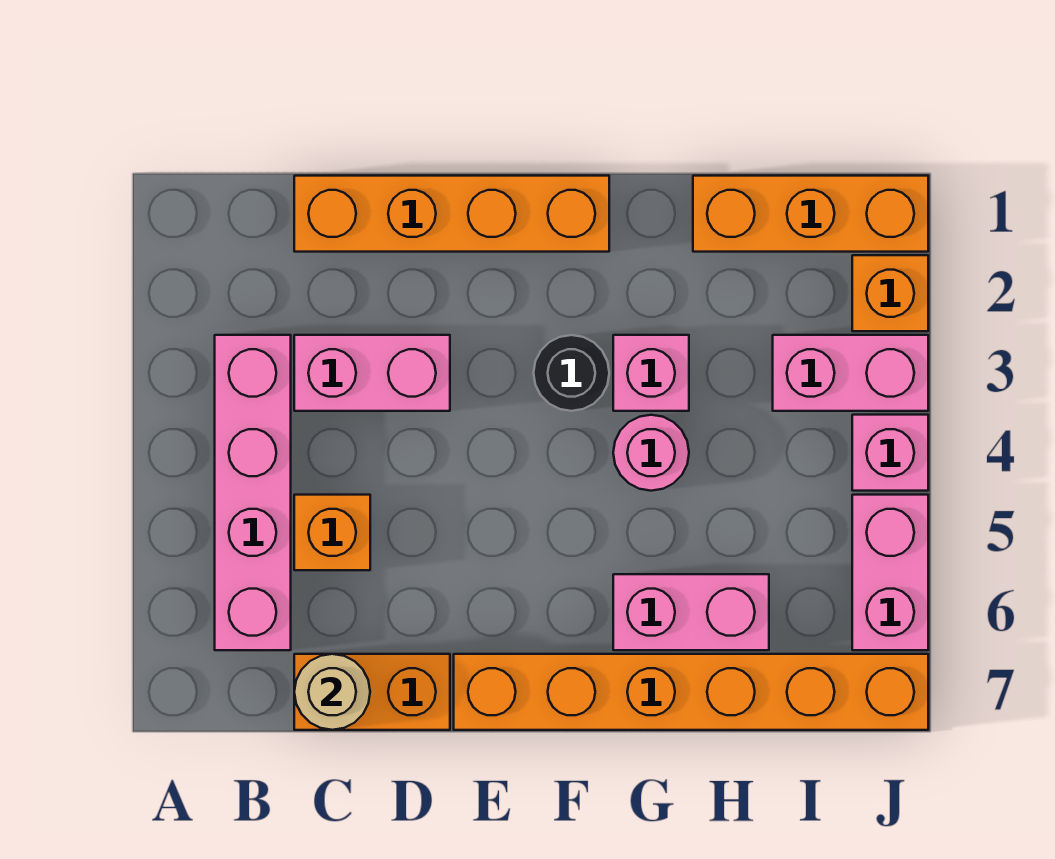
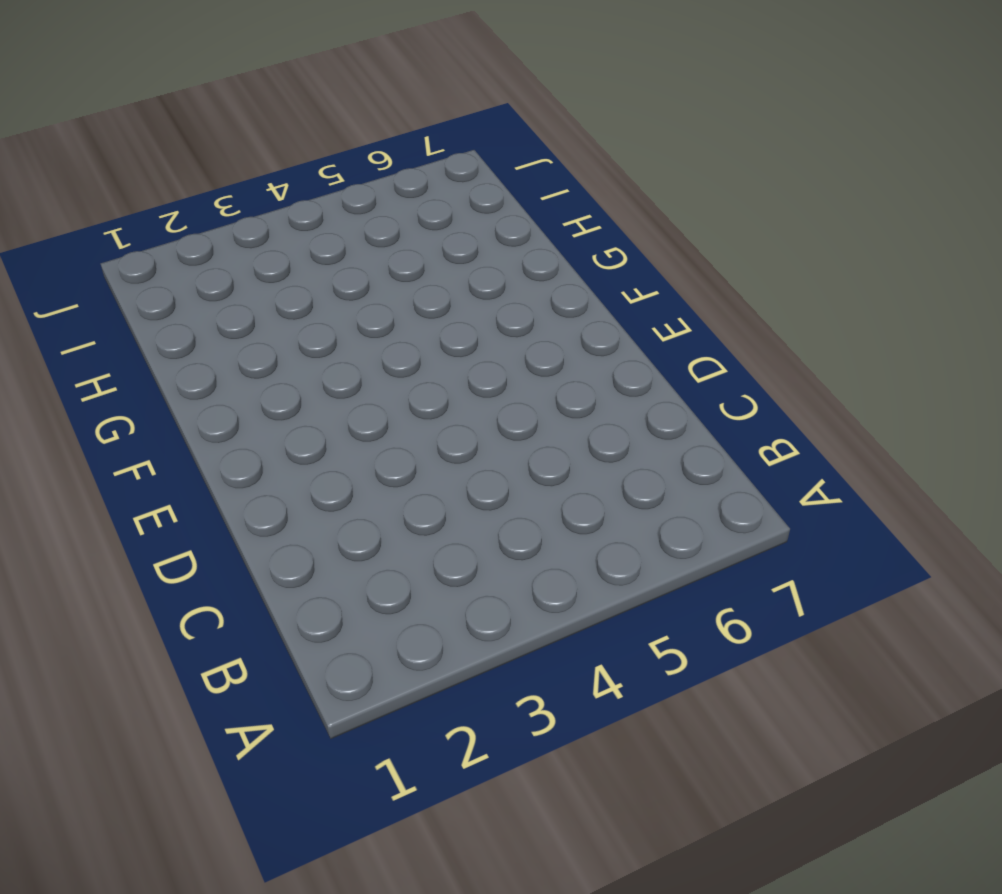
none -> pink 1x4 brick [215,335,291,650]
none -> orange 1x4 brick [294,176,609,252]
none -> pink 1x2 brick [294,335,450,411]

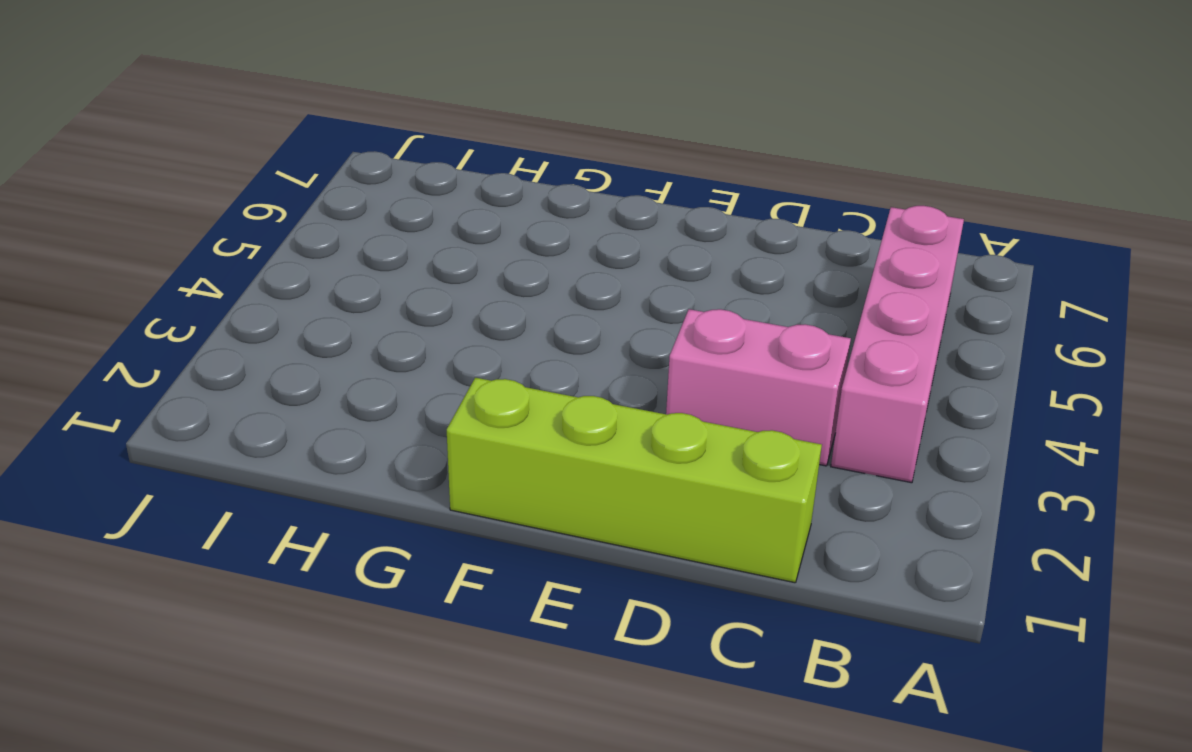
lime 1x4 brick [447,378,822,583] -> orange 1x4 brick [294,176,609,252]
none -> orange 1x1 brick [294,495,370,570]
none -> orange 1x2 brick [294,654,450,730]
none -> orange 1x6 brick [454,654,928,730]

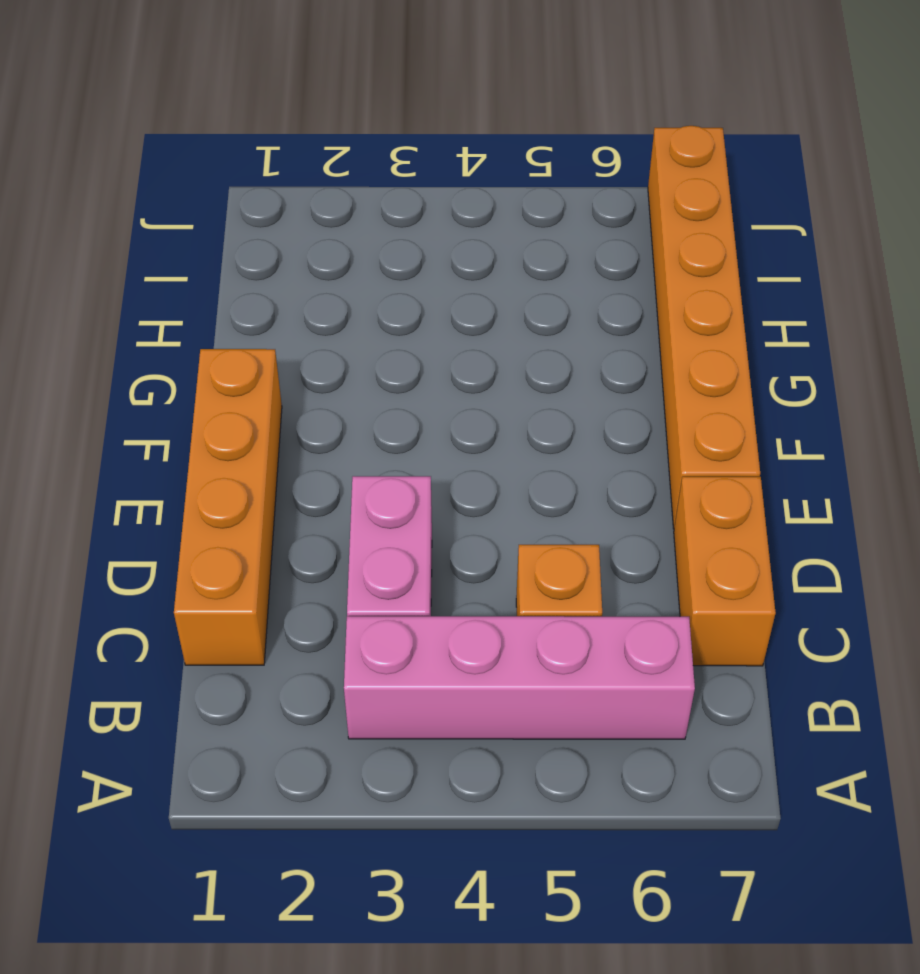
none -> black 1x1 round brick [534,335,609,411]
none -> pink 1x1 brick [613,335,689,411]
none -> pink 1x1 round brick [613,415,689,491]

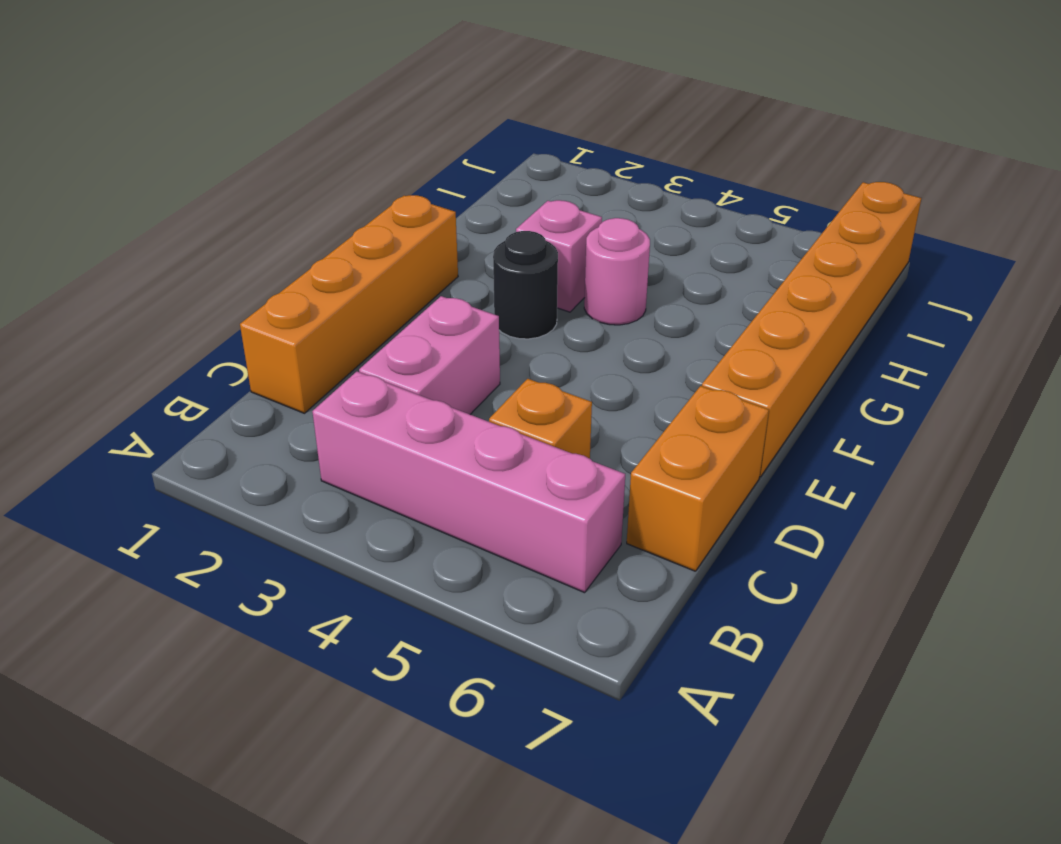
none -> pink 1x2 brick [613,574,769,650]
none -> orange 1x3 brick [693,176,928,252]
none -> pink 1x2 brick [773,335,928,411]

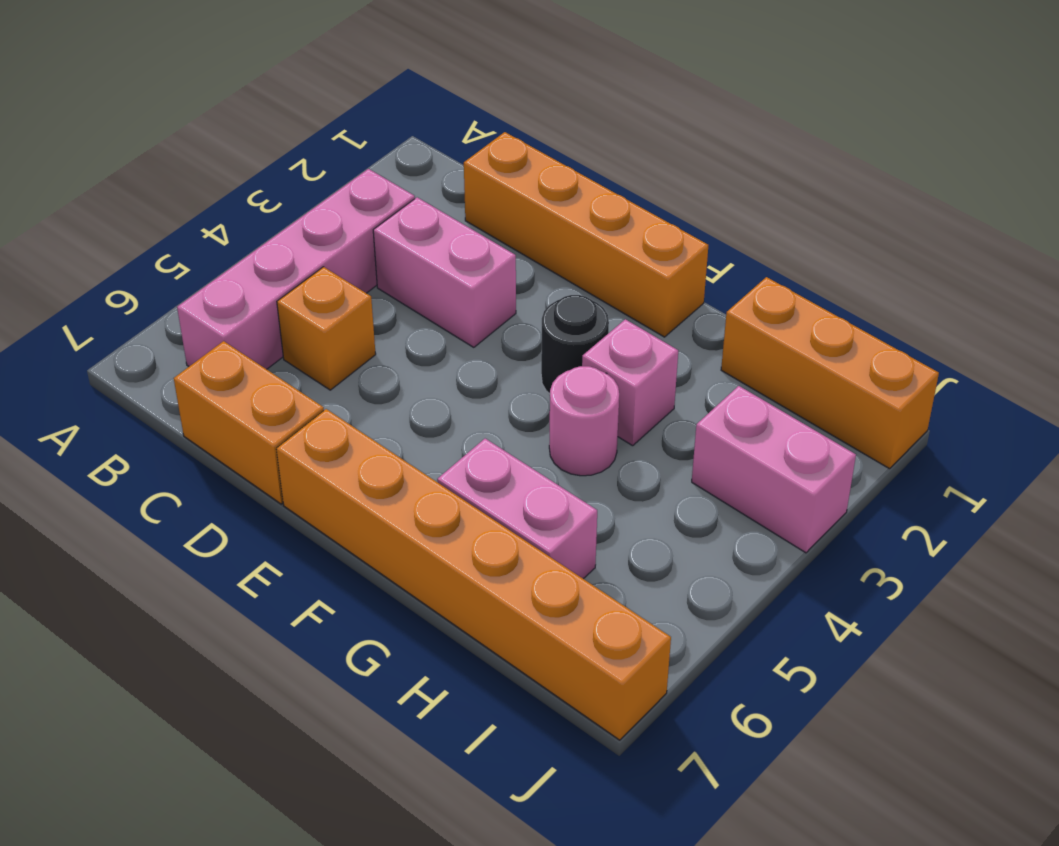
none -> orange 1x1 brick [852,255,928,331]
none -> pink 1x1 brick [852,415,928,491]
none -> pink 1x2 brick [852,495,928,650]

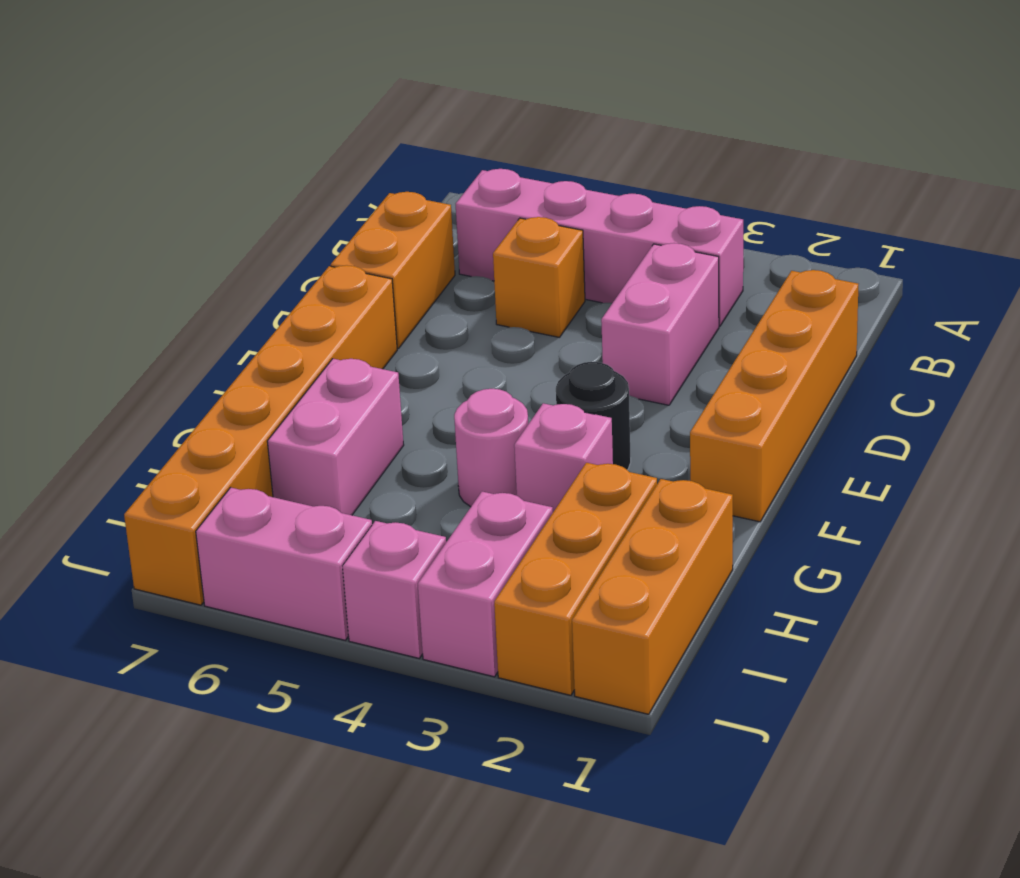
orange 1x3 brick [494,463,657,695] -> orange 1x1 brick [852,255,928,331]
none -> tan 1x1 round brick [294,654,370,730]

